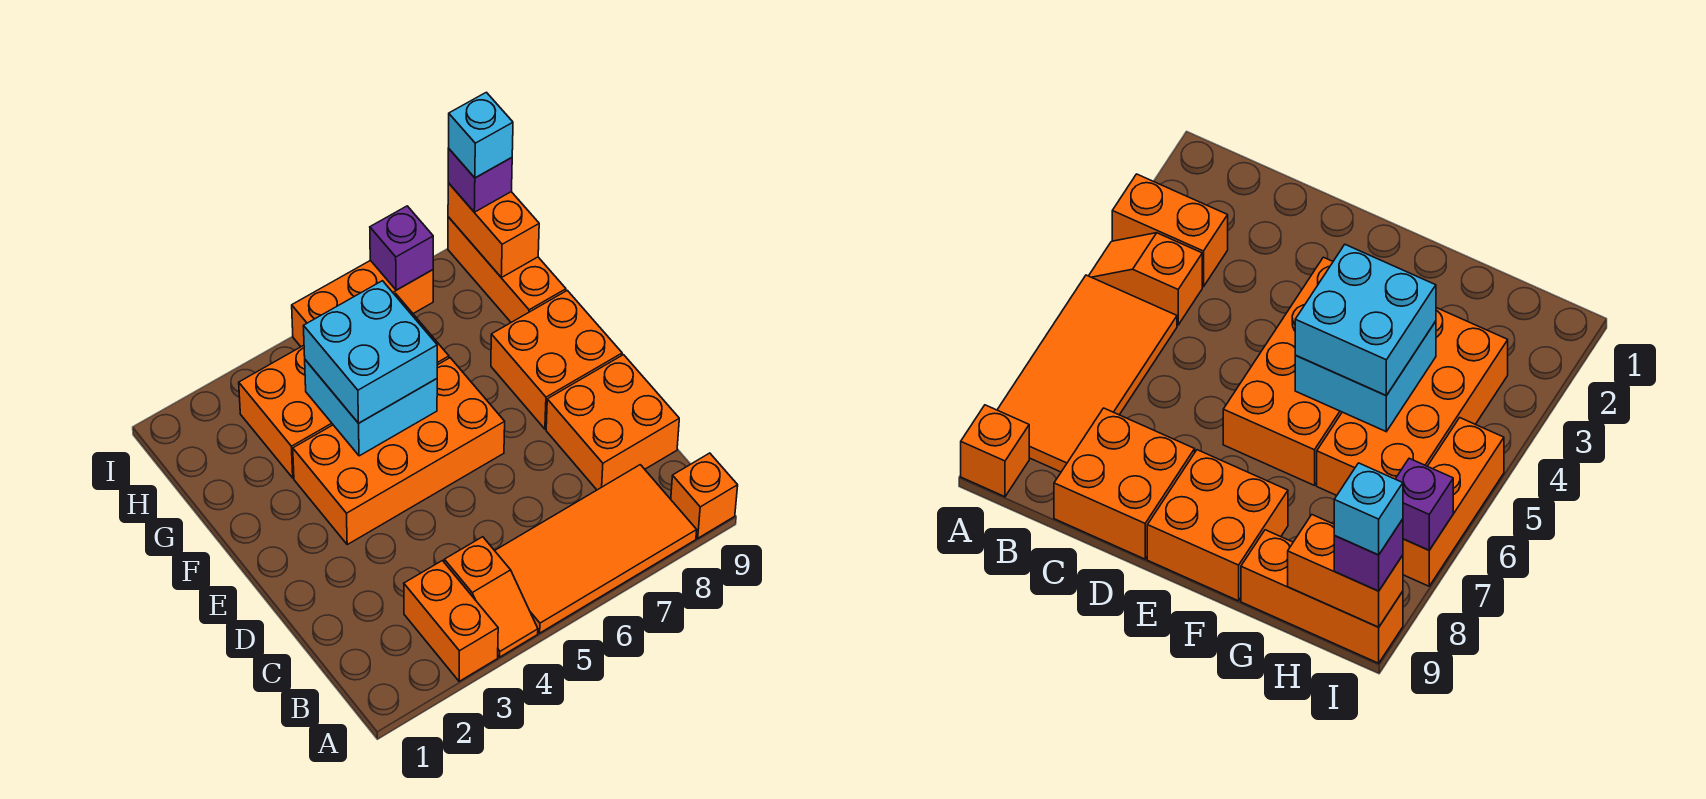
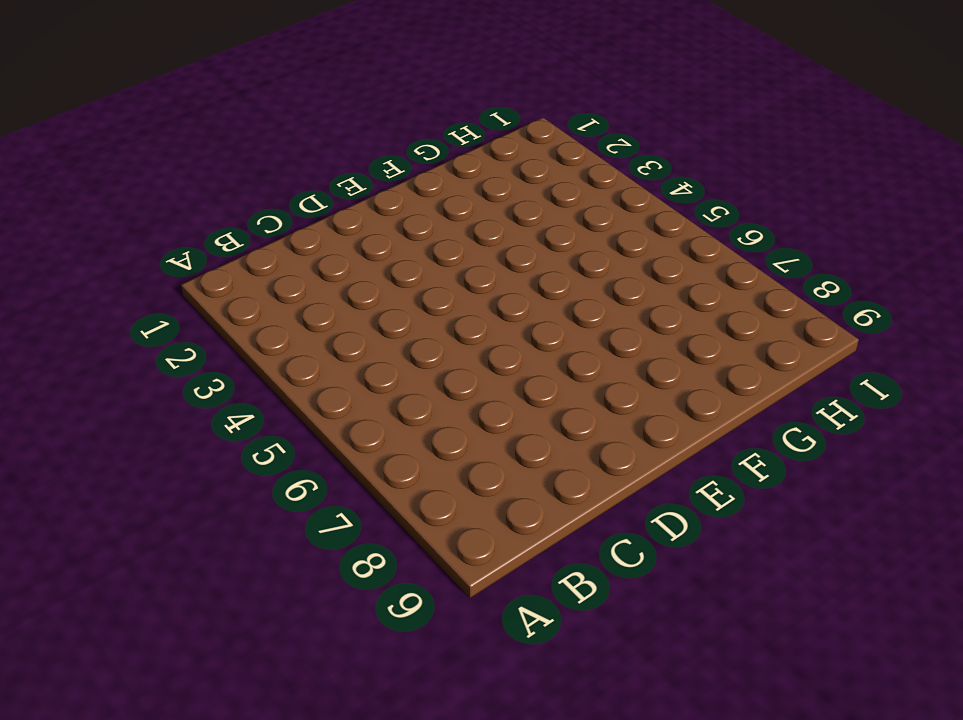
none -> orange 1x2 brick [404,561,498,681]
none -> orange 1x2 slope [444,537,538,657]
none -> orange 2x4 tile [495,465,697,633]

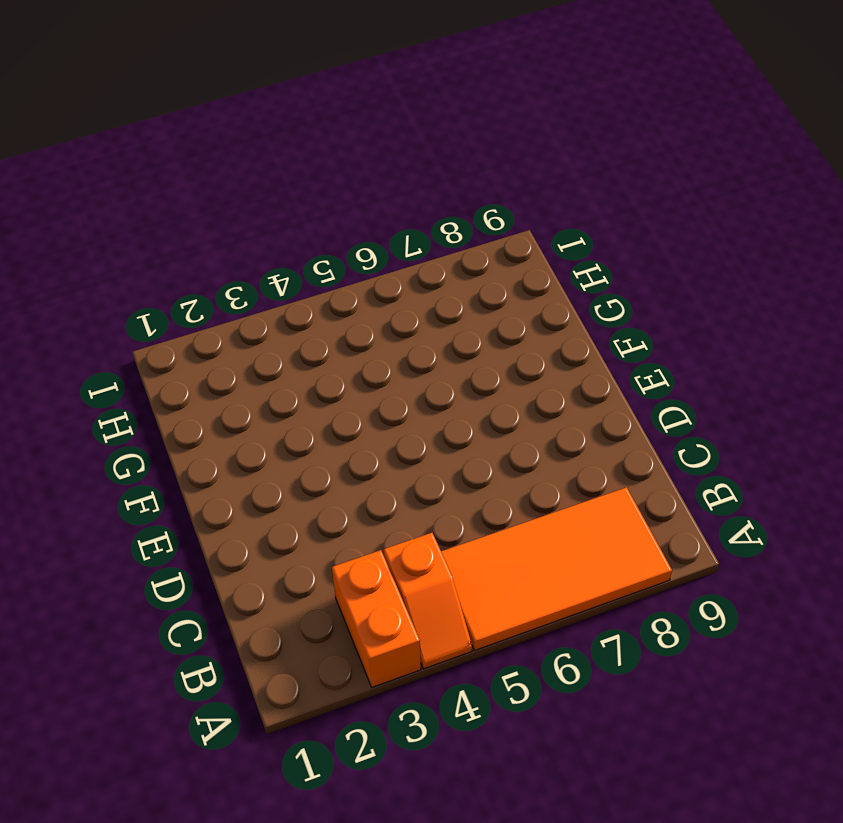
none -> orange 1x1 brick [671,453,738,538]
none -> orange 2x2 brick [546,355,679,490]
none -> orange 2x4 brick [293,358,505,545]

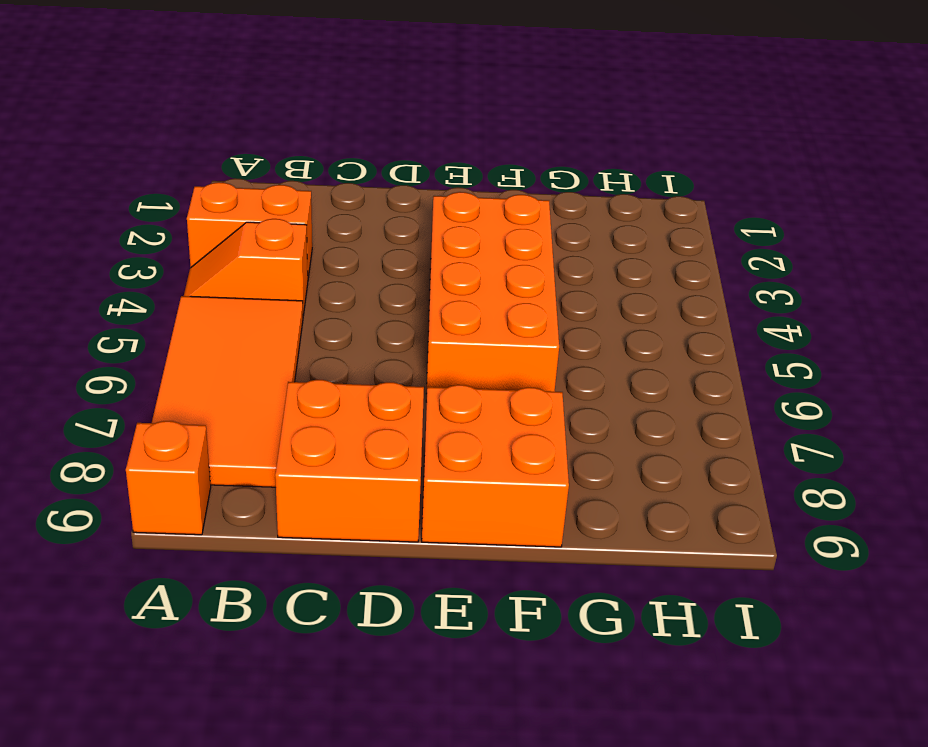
none -> orange 2x4 brick [239,293,449,478]
none -> orange 1x3 brick [448,217,566,322]
none -> orange 1x3 brick [292,260,433,347]

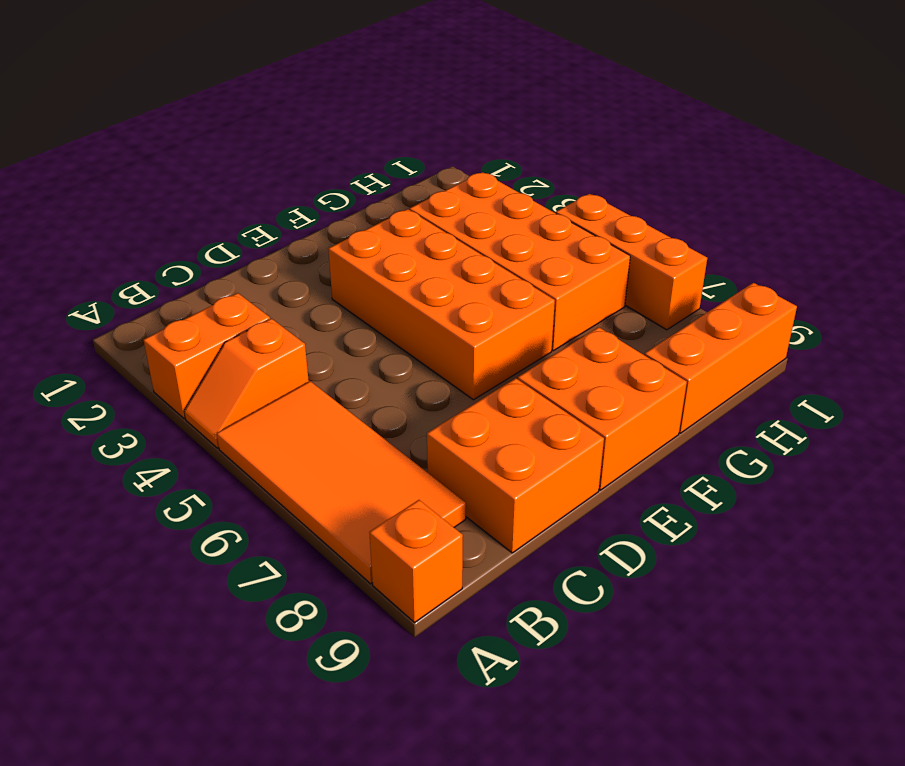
none -> cyan 2x2 brick [305,360,437,456]
none -> orange 1x2 brick [448,183,539,278]
none -> purple 1x1 brick [370,206,433,290]

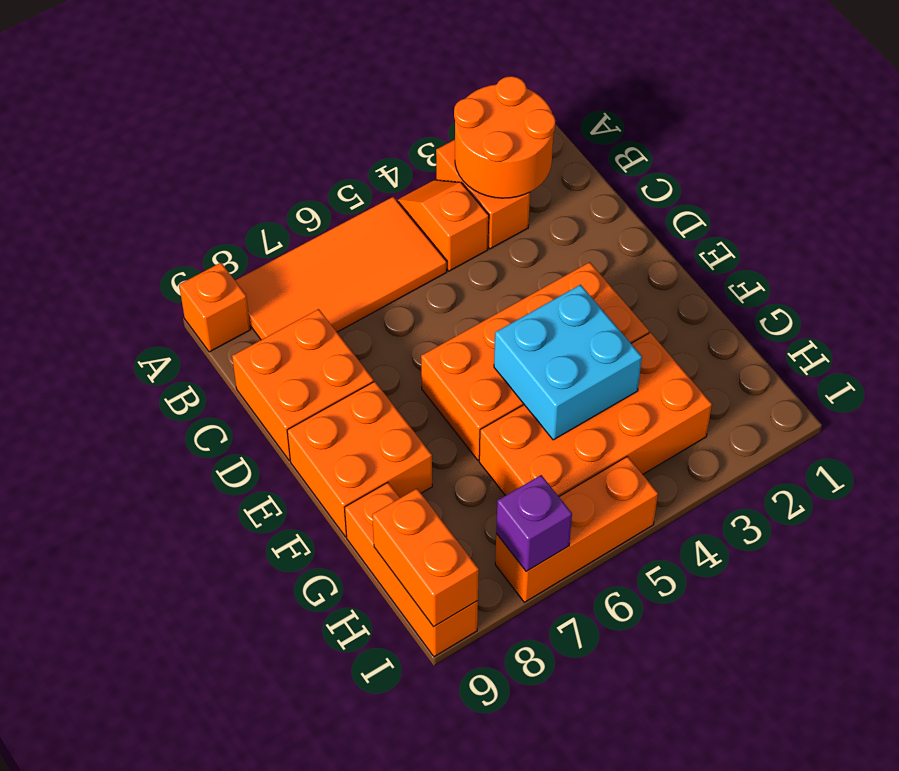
orange 2x2 round brick [454,76,555,198] -> none
none -> cyan 2x2 brick [304,281,437,423]
none -> purple 1x1 brick [448,149,512,212]
none -> cyan 1x1 brick [449,92,513,178]

